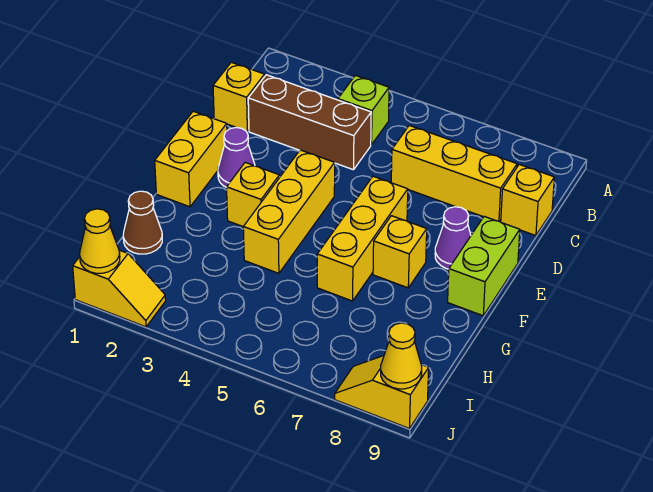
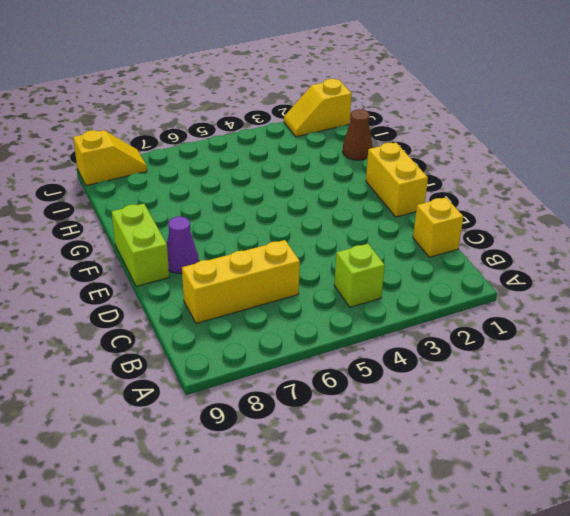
none -> brown 1x3 brick [248,75,371,170]
none -> yellow 1x1 brick [501,165,554,236]
none -> purple 1x1 cone [218,127,255,187]

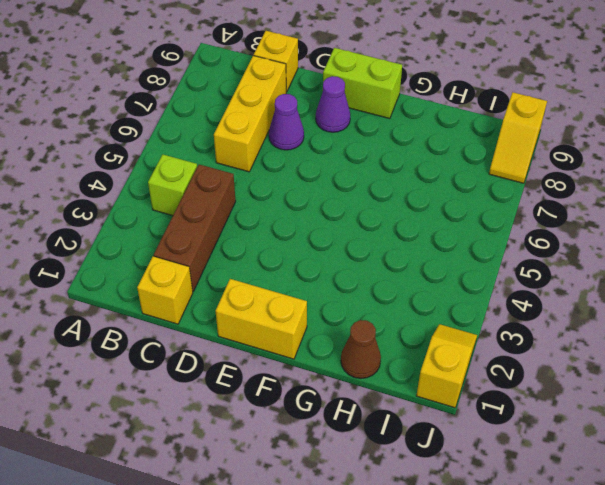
purple 1x1 cone [269,94,304,150] -> purple 1x1 cone moved to [218,127,255,187]
none -> yellow 1x3 brick [243,150,335,273]
none -> yellow 1x3 brick [317,176,408,301]
none -> yellow 1x1 brick [227,162,279,226]

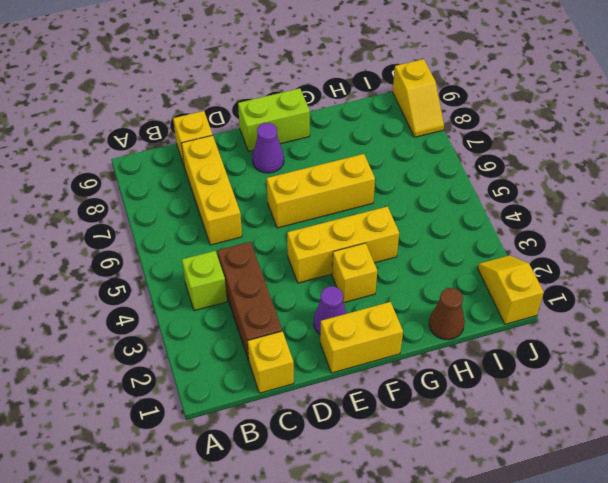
none -> yellow 1x1 brick [373,216,427,288]
none -> yellow 1x1 cone [80,209,120,273]
none -> yellow 1x1 cone [381,323,422,389]

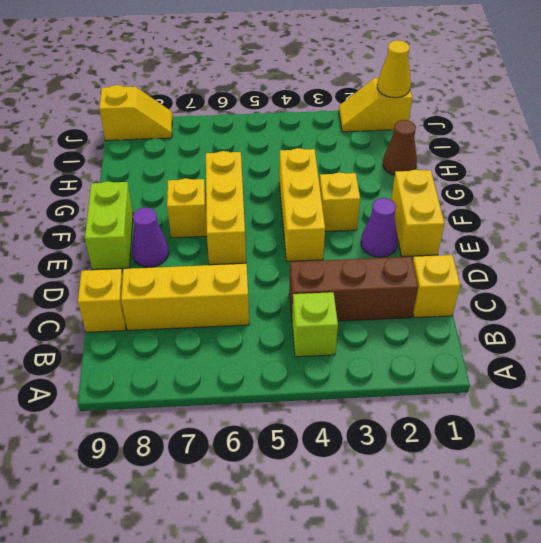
none -> yellow 1x1 cone [381,323,422,389]

